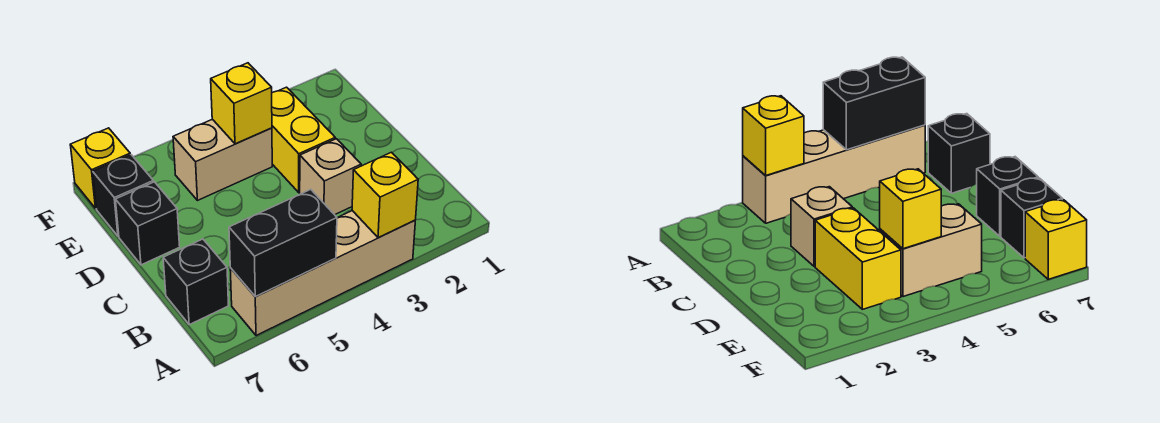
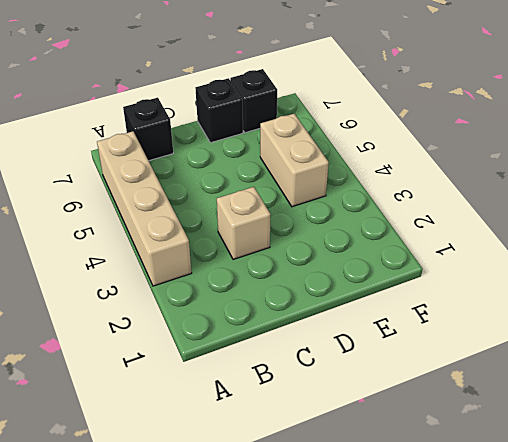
none -> yellow 1x2 brick [272,87,335,192]
none -> yellow 1x1 brick [70,128,130,208]

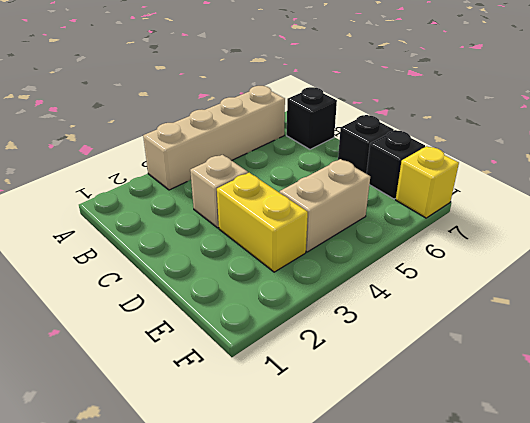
none -> yellow 1x1 brick [352,152,418,238]
none -> black 1x2 brick [229,190,337,296]

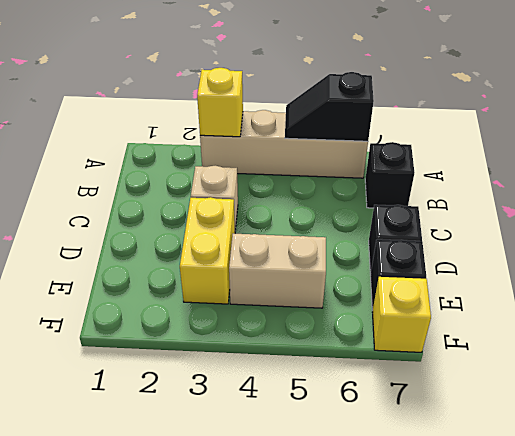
black 1x2 slope [285,72,374,141] -> black 1x2 brick [229,190,337,296]
none -> yellow 1x1 brick [211,63,272,144]

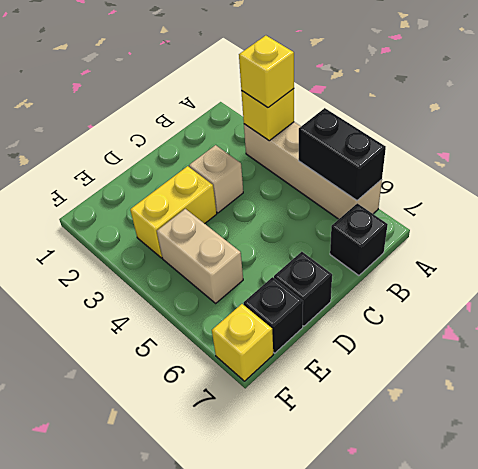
yellow 1x1 brick [239,36,294,108] -> yellow 1x1 brick moved to [211,63,272,144]

